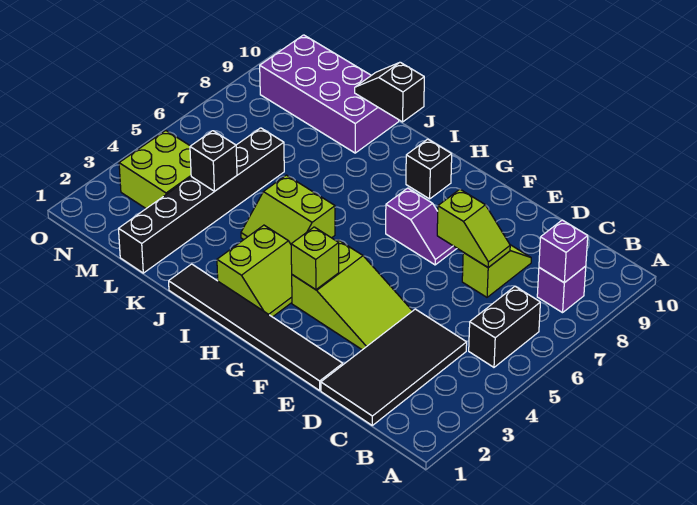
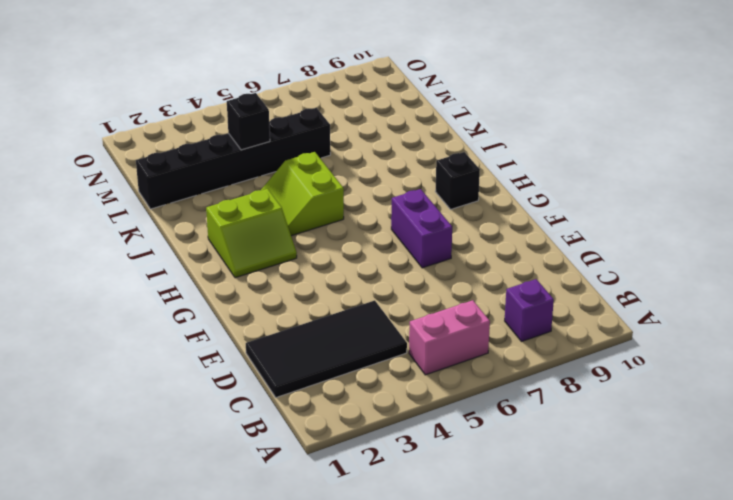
pink 1x2 brick [409,300,490,375] -> black 1x2 brick [469,286,540,367]
purple 1x2 brick [391,189,452,268] -> purple 1x2 slope [386,188,457,265]
none -> lime 1x2 slope [462,245,531,297]
none -> black 1x6 tile [169,264,343,390]
none -> lime 2x3 slope [292,240,412,350]

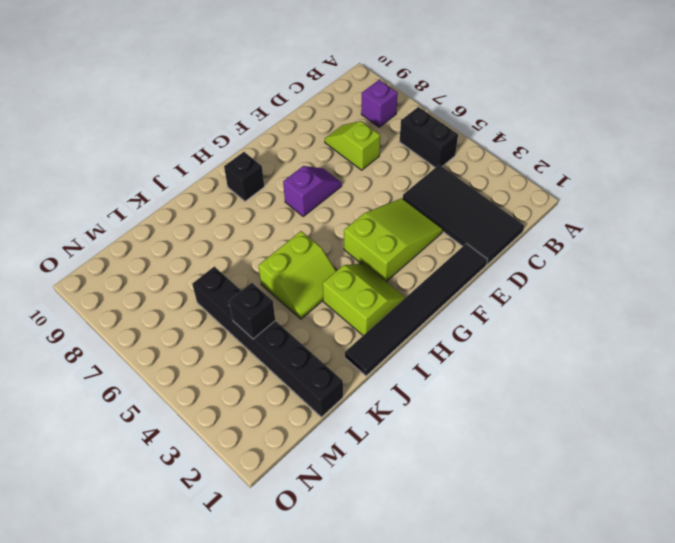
none -> purple 2x4 brick [260,35,399,153]
none -> lime 2x2 brick [119,131,191,208]
none -> purple 1x1 brick [539,220,588,283]

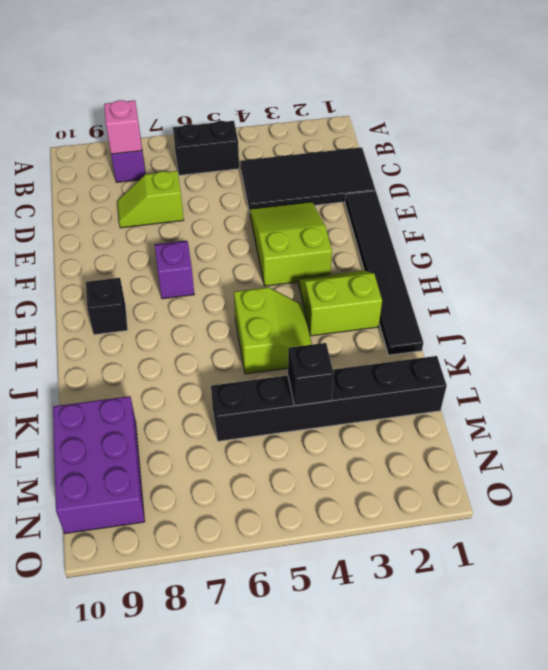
pink 1x1 brick [104,100,142,154] -> purple 1x1 brick [539,220,588,283]
purple 2x3 brick [53,396,145,534] -> purple 2x4 brick [260,35,399,153]
none -> lime 2x2 brick [119,131,191,208]
none -> lime 1x2 slope [437,189,510,267]
none -> lime 1x1 brick [291,227,339,290]

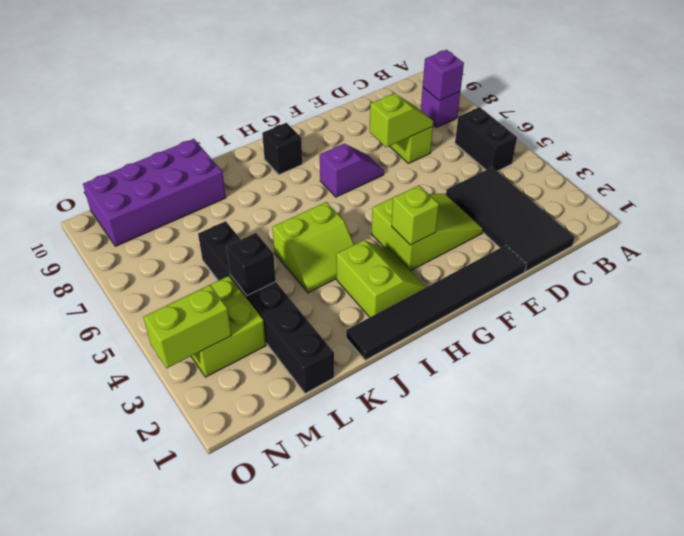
lime 1x2 brick [144,285,232,368] -> none
none -> black 1x2 slope [355,62,424,122]

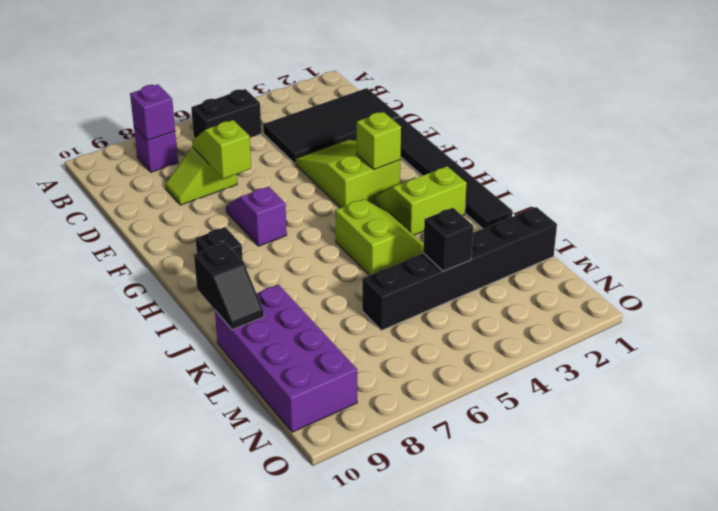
none -> lime 2x2 brick [119,131,191,208]

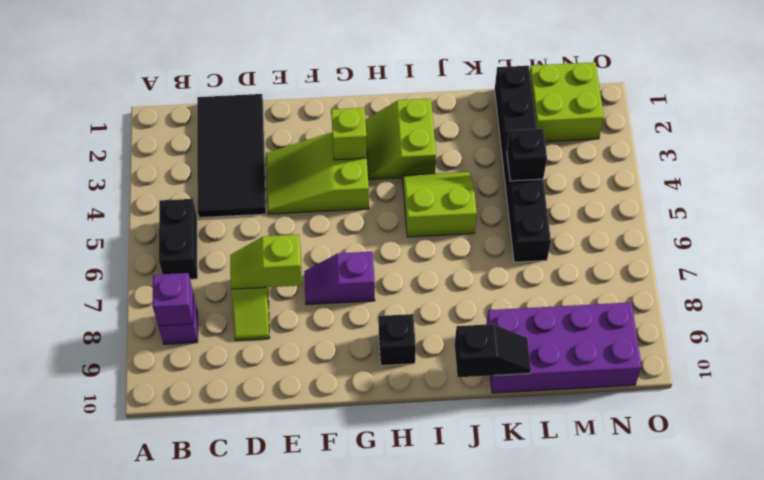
lime 2x2 brick [530,62,604,142] -> lime 2x2 brick moved to [119,131,191,208]
none -> black 1x6 tile [169,264,343,390]

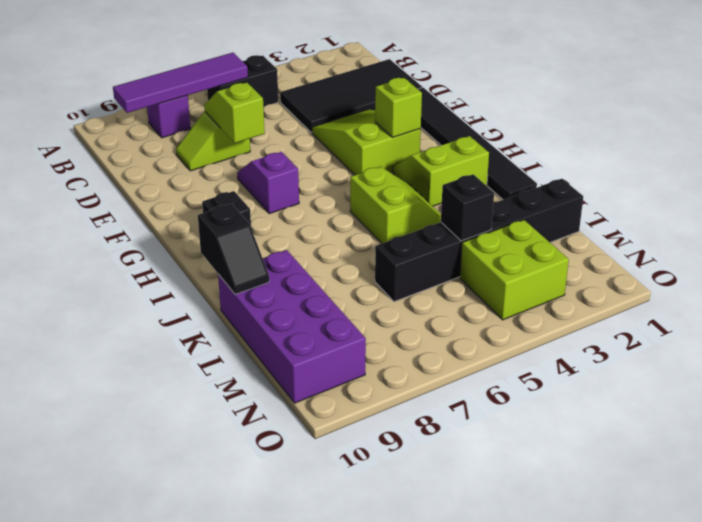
purple 1x4 tile [113,53,248,113] -> purple 1x1 brick [539,220,588,283]

